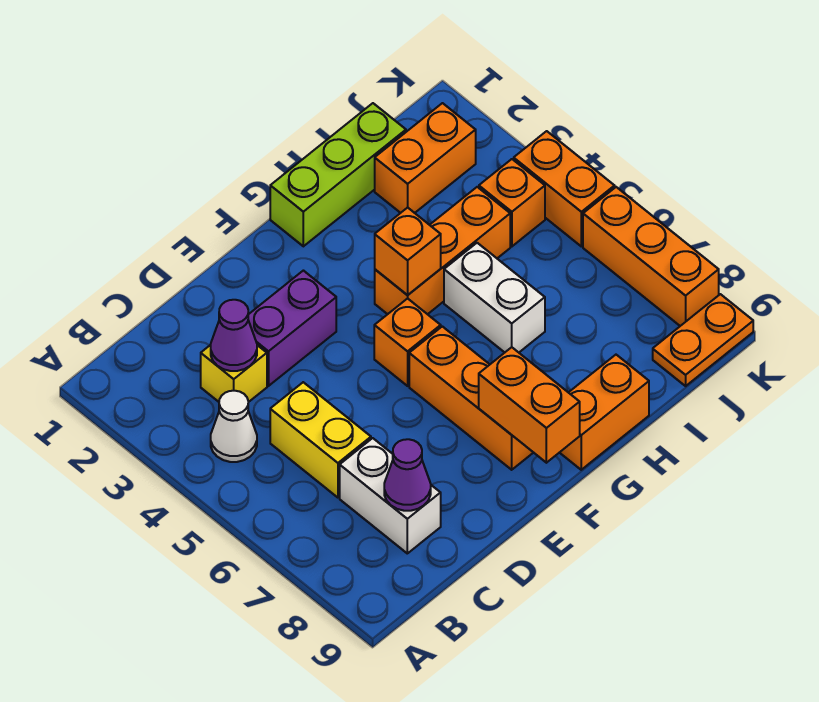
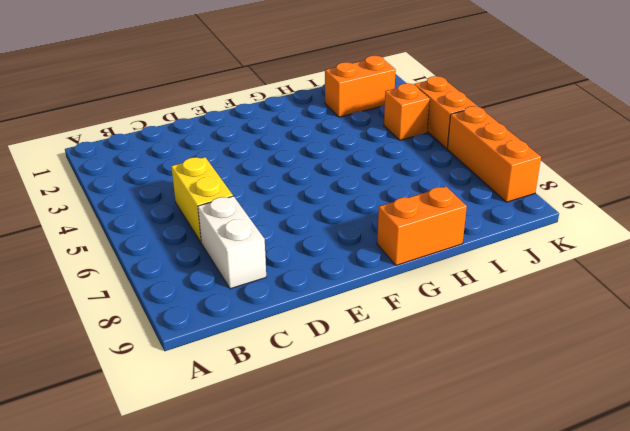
none -> white 1x1 cone [211,391,257,462]
none -> yellow 1x1 brick [201,345,267,402]
none -> purple 1x2 brick [248,271,336,386]

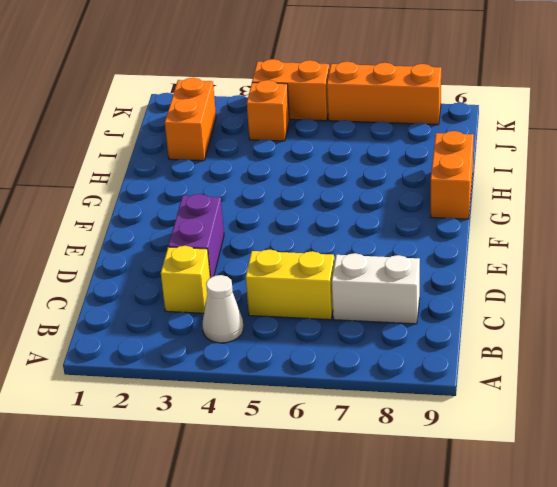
none -> orange 1x1 brick [374,298,441,386]
none -> orange 1x3 brick [409,326,533,470]
none -> lime 1x3 brick [270,103,406,246]

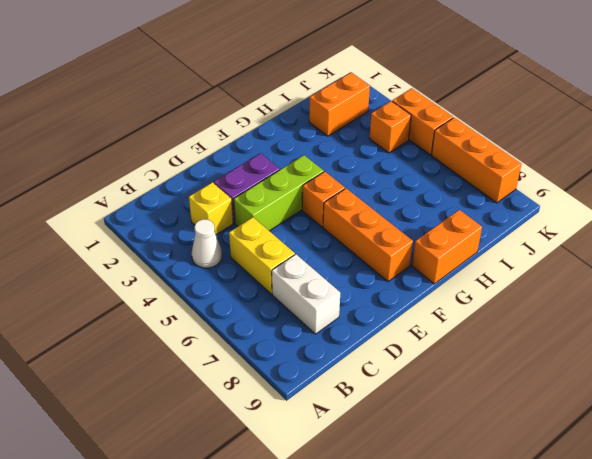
lime 1x3 brick [234,155,324,231] -> lime 1x3 brick moved to [270,103,406,246]
none -> orange 1x3 brick [375,187,510,314]
none -> white 1x2 brick [444,243,545,353]
none -> orange 1x2 plate [653,294,753,386]

